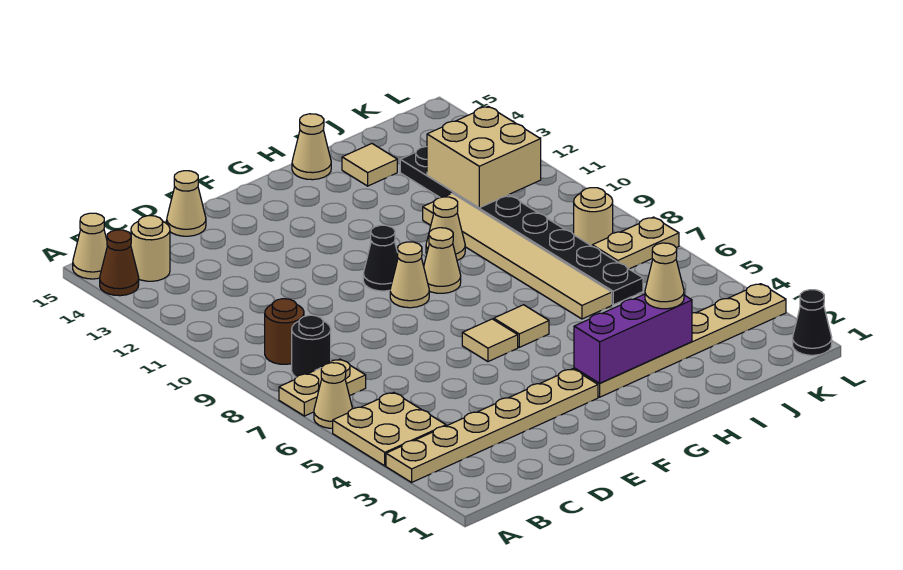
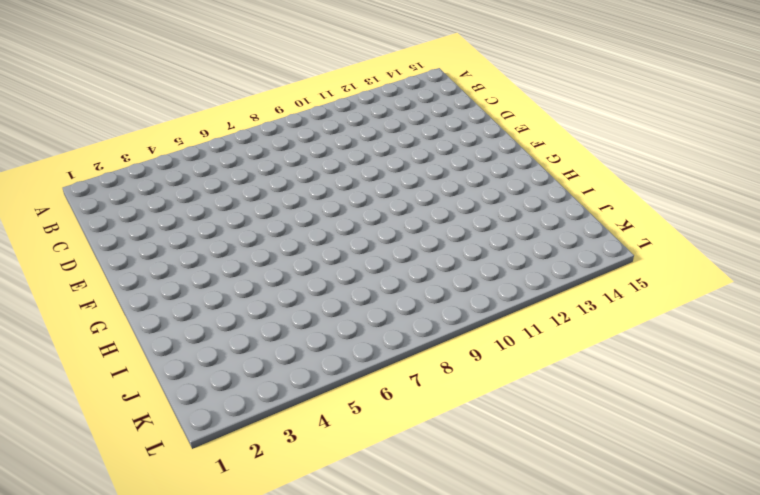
none -> tan 1x6 plate [386,369,598,482]
none -> tan 2x2 plate [333,392,446,466]
none -> tan 1x1 cone [314,363,353,428]

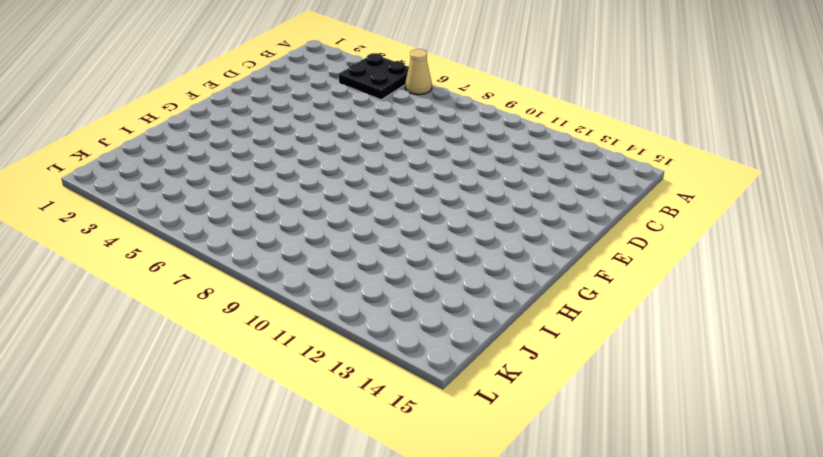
black 2x2 plate [339,53,409,100] -> tan 2x2 plate [333,392,446,466]
none -> tan 1x6 plate [386,369,598,482]
none -> tan 1x2 plate [279,359,366,416]
none -> brown 1x1 cone [100,230,139,296]

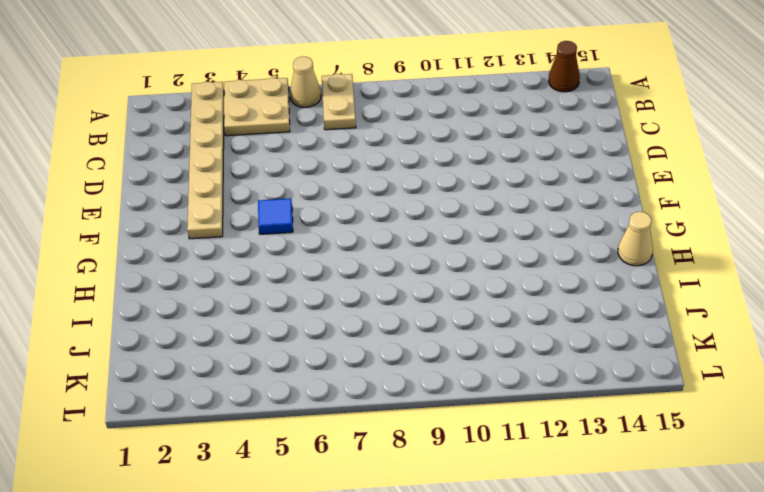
blue 1x1 tile [258,198,293,234] -> none
none -> tan 1x1 cone [73,213,107,279]
none -> black 1x1 round brick [292,315,331,377]
none -> brown 1x1 round brick [265,299,304,364]

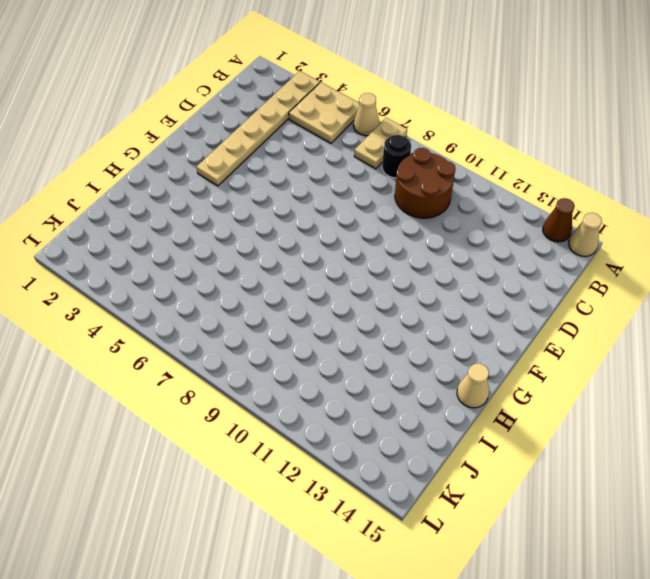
brown 2x2 round brick [395,148,456,218] -> brown 1x1 round brick [265,299,304,364]
none -> tan 1x1 round brick [131,216,170,281]
none -> tan 1x1 cone [167,171,206,236]
none -> tan 1x1 tile [462,319,518,362]

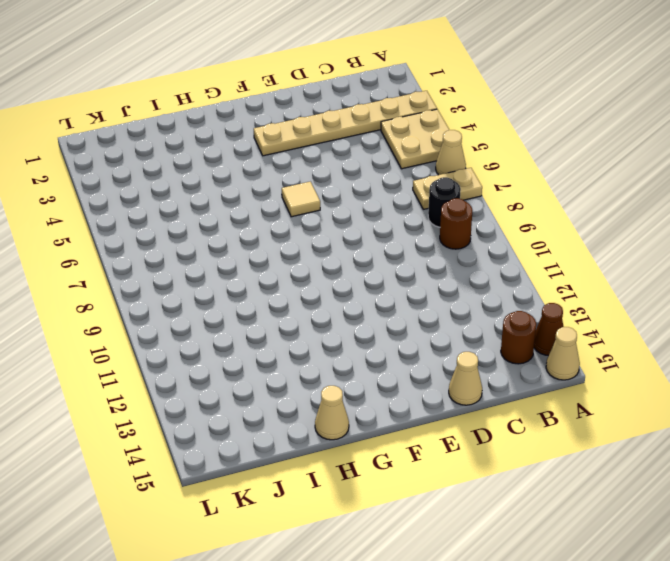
brown 1x1 round brick [501,311,536,364] -> tan 1x1 round brick [131,216,170,281]
none -> tan 1x1 cone [390,242,429,308]
none -> black 1x1 cone [363,225,398,291]
none -> tan 1x6 plate [574,284,786,397]

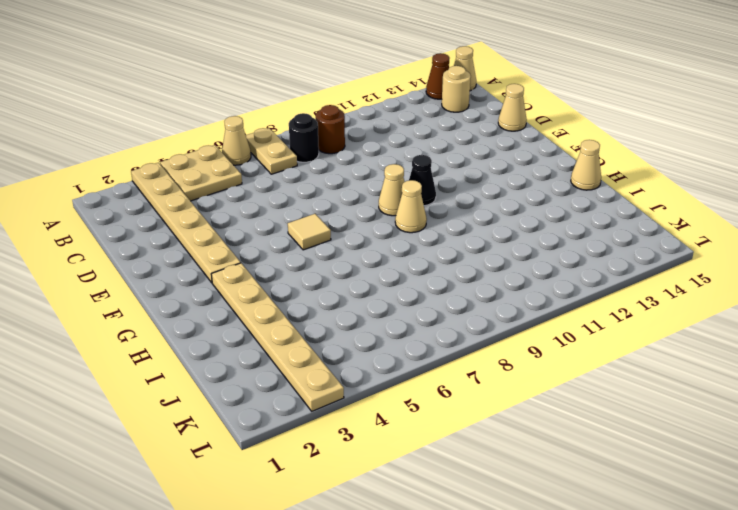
none -> tan 1x1 tile [494,305,549,347]
none -> tan 1x1 cone [426,197,465,260]
none -> tan 1x6 tile [423,193,612,319]

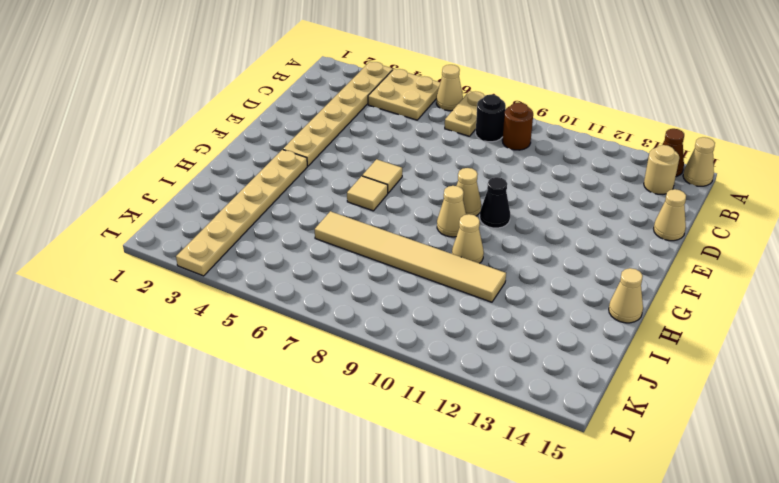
none -> tan 1x1 tile [342,144,397,186]
none -> black 1x8 plate [400,147,643,305]
none -> tan 1x2 plate [592,217,679,269]

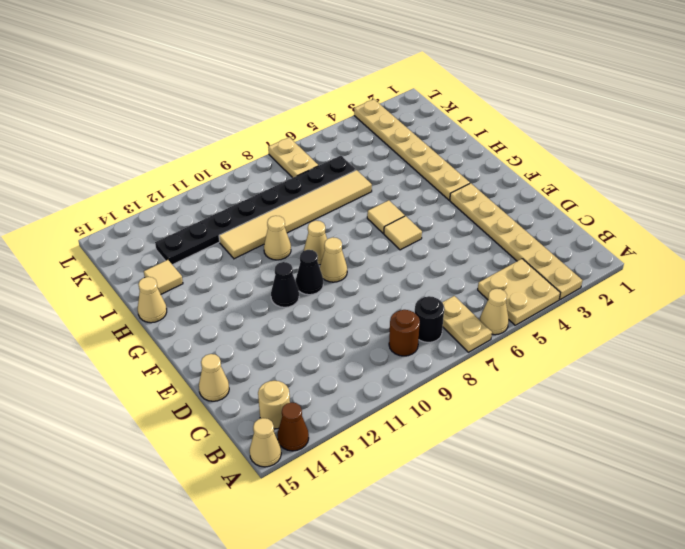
black 1x1 cone [271,262,299,307] -> black 1x1 cone moved to [793,290,832,355]
none -> tan 1x1 round brick [574,188,613,246]
none -> purple 1x3 brick [574,294,692,383]
none -> tan 2x2 brick [427,106,541,208]

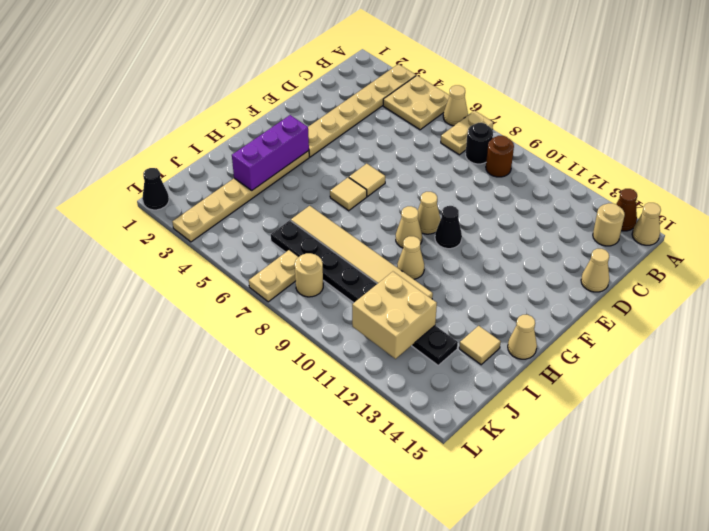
none -> tan 1x1 cone [645,243,684,309]

